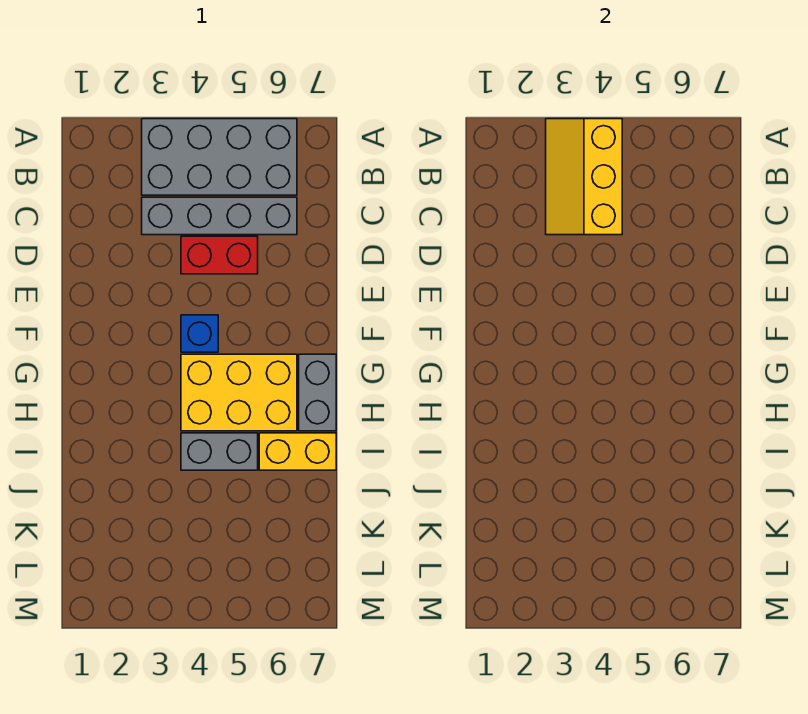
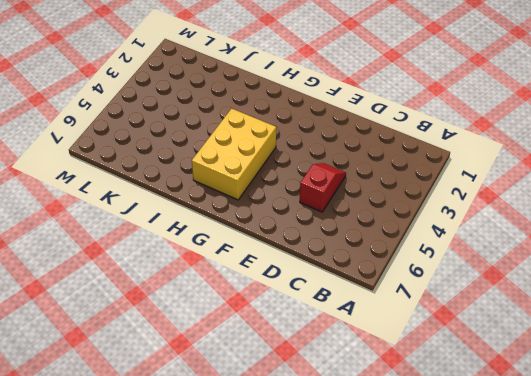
red 1x2 slope [300,163,346,212] -> red 1x2 brick [181,236,258,274]
none -> grey 2x4 brick [142,119,297,195]
none -> grey 1x4 brick [142,197,297,235]

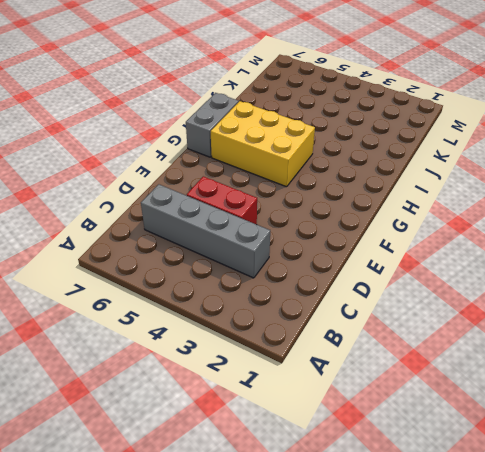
none -> grey 2x4 brick [142,119,297,195]
none -> blue 1x1 brick [181,315,218,352]

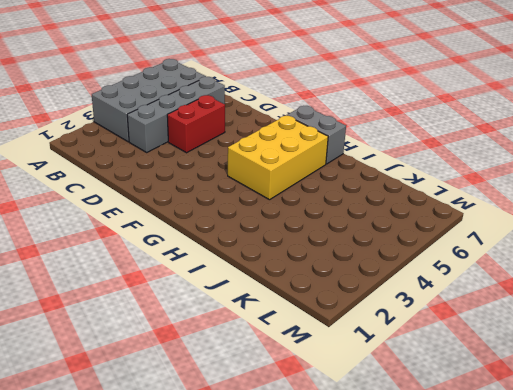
none -> blue 1x1 brick [181,315,218,352]
none -> grey 1x2 brick [181,433,258,470]

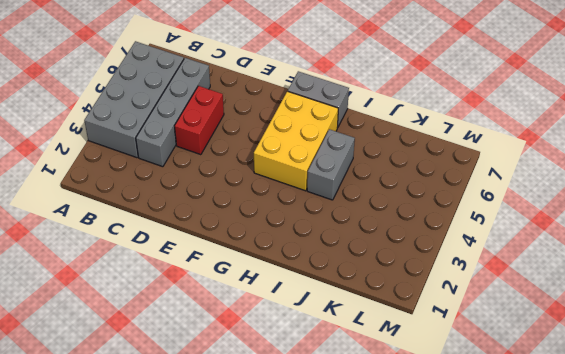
none -> blue 1x1 brick [181,315,218,352]
none -> yellow 1x2 brick [259,433,336,470]

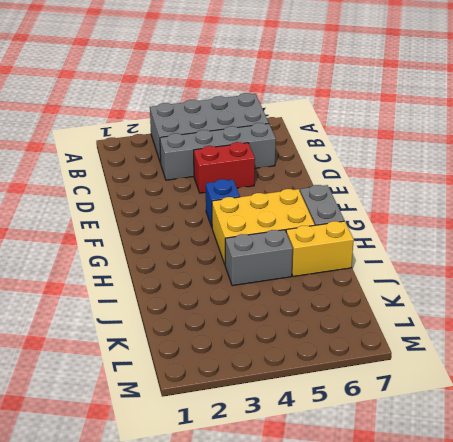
none -> yellow 2x3 slope [546,119,622,235]

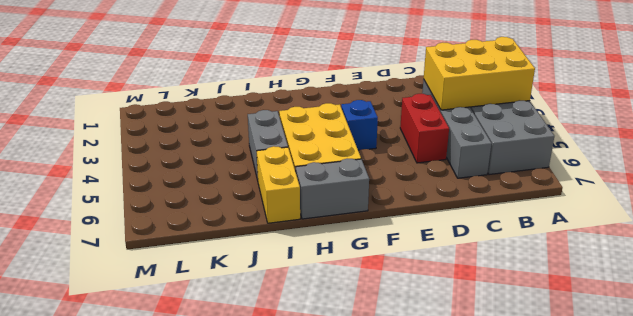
yellow 2x3 brick [424,37,535,110] -> yellow 2x3 slope [546,119,622,235]

